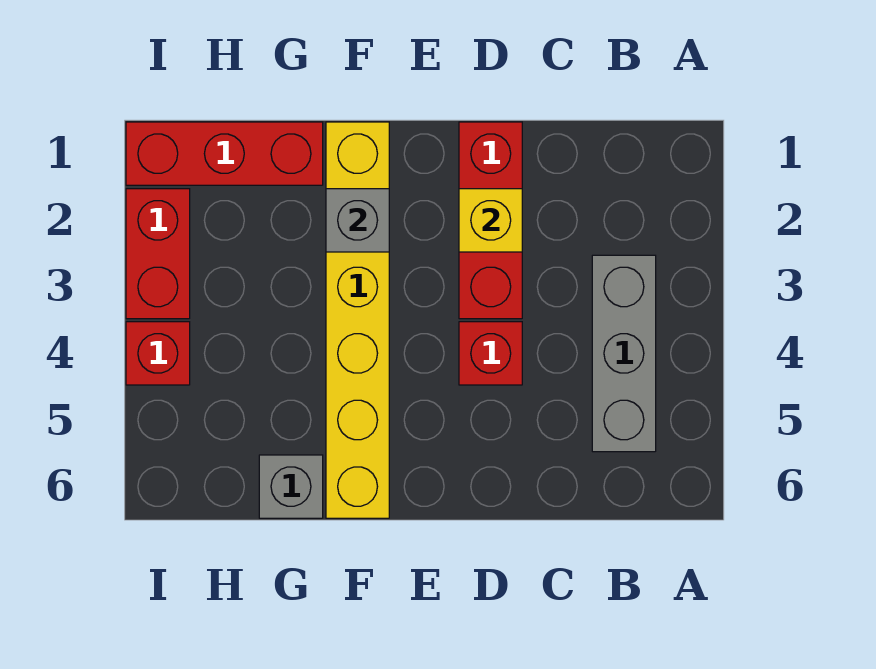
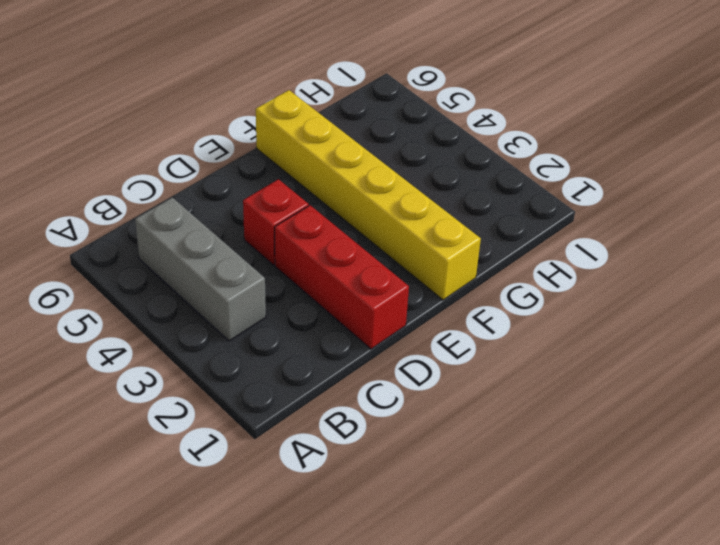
none -> red 1x3 brick [126,122,323,185]
none -> grey 1x1 brick [259,455,323,518]

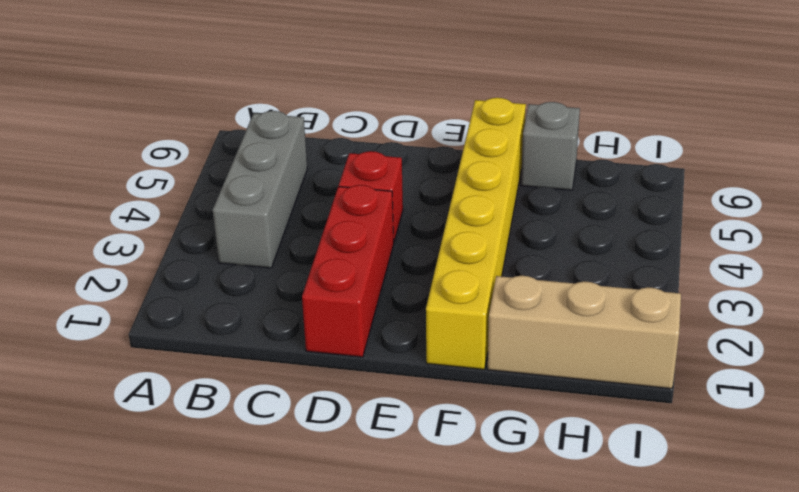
tan 1x3 brick [488,276,681,389] -> red 1x3 brick [126,122,323,185]
none -> red 1x2 brick [126,189,190,319]
none -> red 1x1 brick [126,322,190,385]

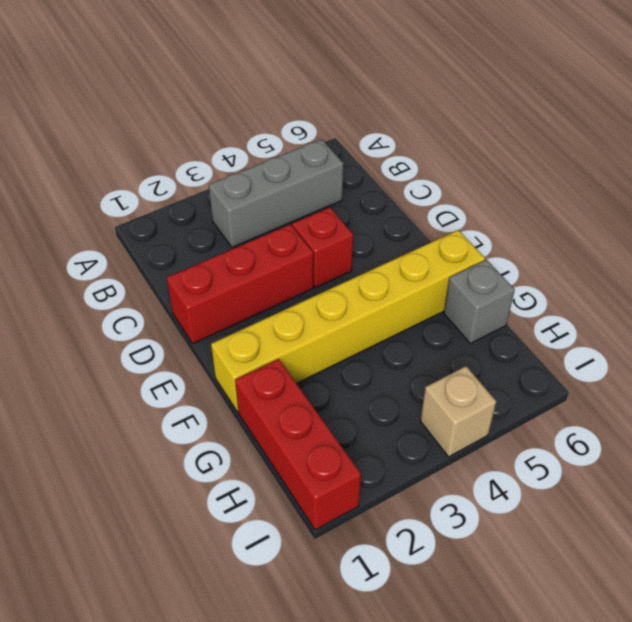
tan 1x1 brick [420,366,496,457] -> red 1x1 brick [126,322,190,385]
none -> red 1x2 brick [126,189,190,319]
none -> yellow 1x1 brick [459,189,522,252]

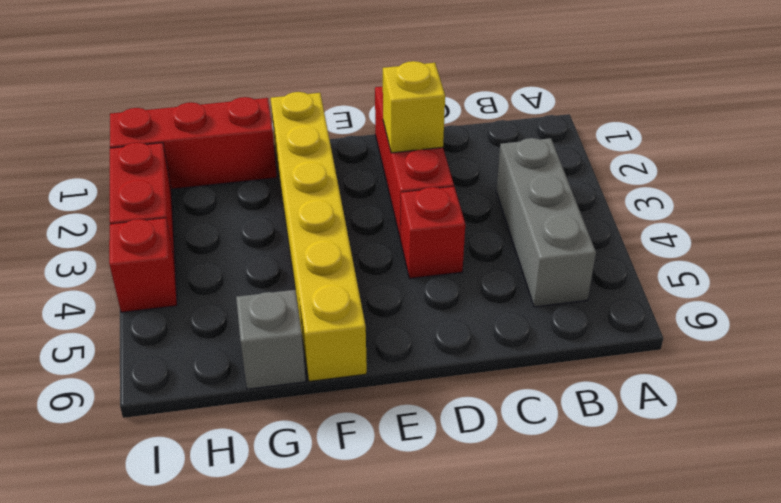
none -> grey 1x1 brick [326,189,389,252]

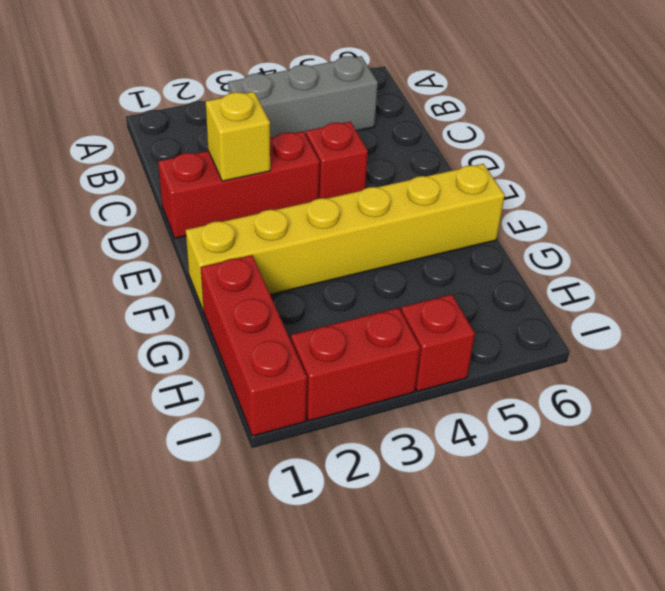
none -> grey 1x1 brick [259,455,323,518]
none -> grey 1x1 brick [326,189,389,252]

